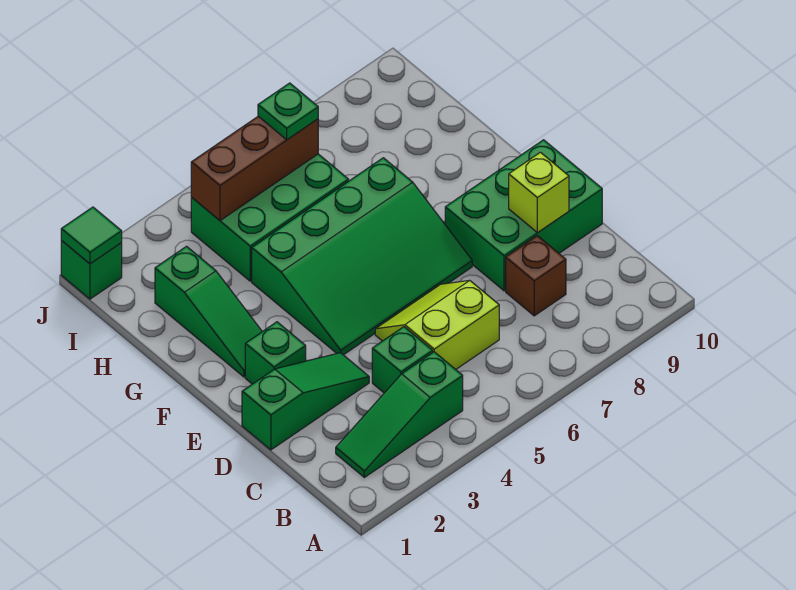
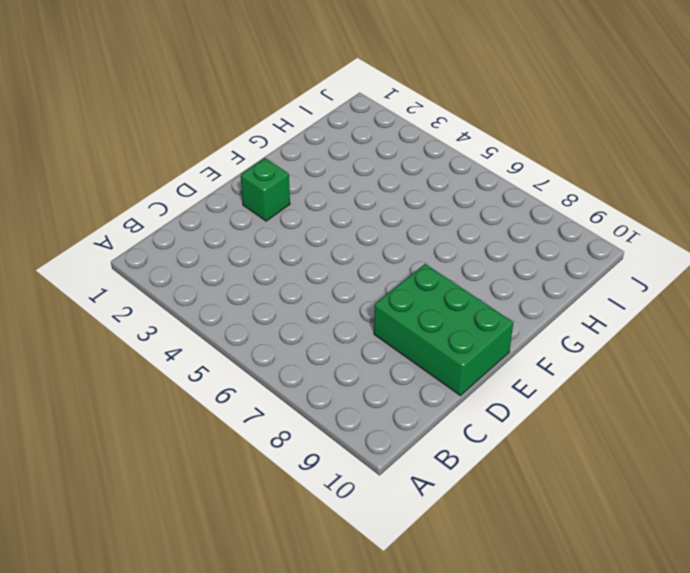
none -> green 1x3 slope [336,352,463,477]
none -> green 1x1 brick [372,327,433,393]
none -> lime 2x2 slope [375,280,499,369]

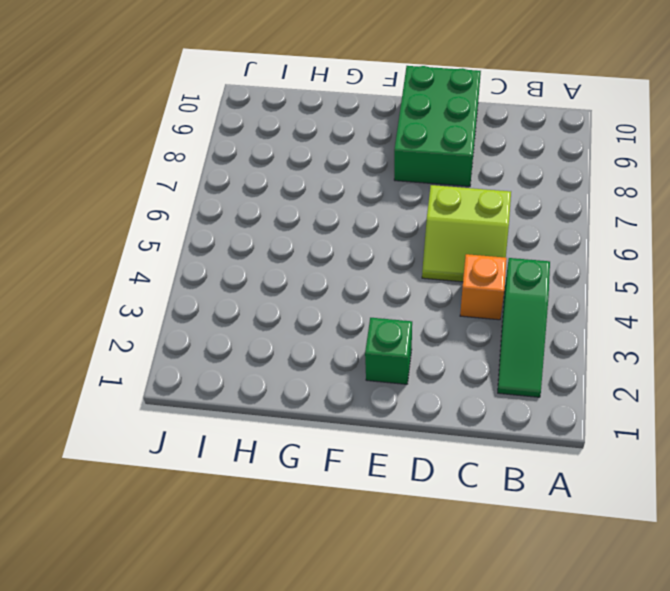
orange 1x1 brick [460,254,507,320] -> green 1x1 brick [372,327,433,393]
lime 2x2 slope [422,185,511,282] -> lime 2x2 slope turned to [375,280,499,369]
none -> brown 1x1 brick [506,236,566,316]
none -> green 1x3 slope [242,353,369,450]
none -> green 3x4 slope [252,158,472,355]

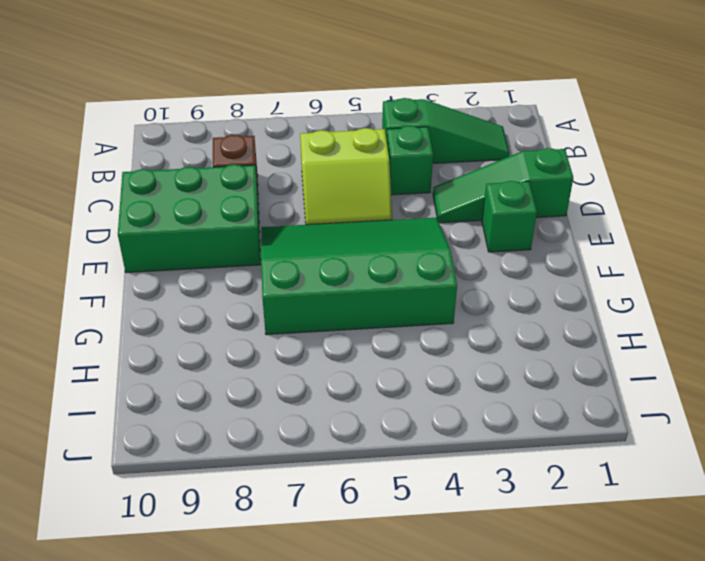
none -> green 1x3 slope [155,246,262,377]
none -> green 2x3 brick [191,154,349,281]
none -> green 1x1 brick [61,240,122,299]

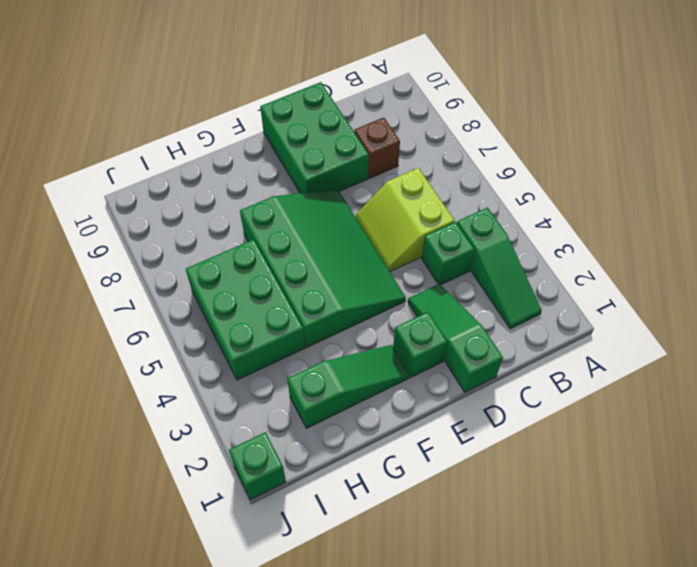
none -> lime 1x1 brick [509,152,569,233]
none -> brown 1x3 brick [191,116,318,221]
none -> green 1x1 tile [61,207,122,264]

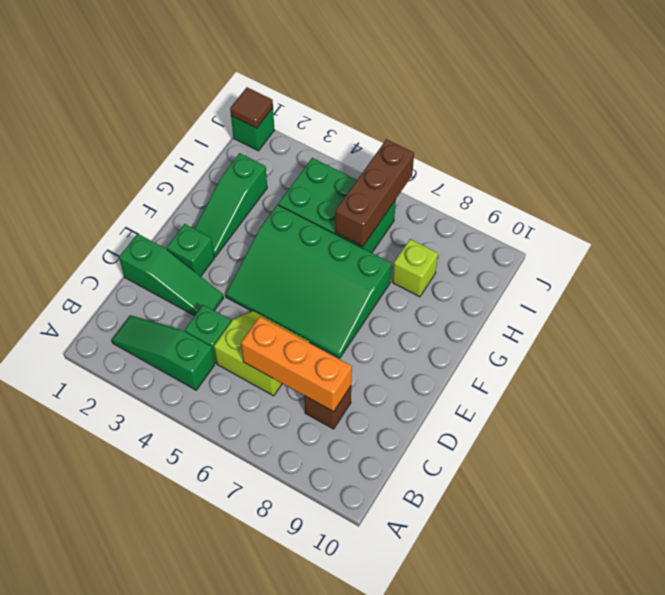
orange 1x3 brick [241,317,352,412] -> none
brown 1x3 brick [335,139,414,246] -> brown 1x3 brick turned to [191,116,318,221]
lime 1x1 brick [392,239,438,297] -> lime 1x1 brick moved to [509,152,569,233]
brown 1x1 tile [230,87,273,128] -> green 1x1 tile [61,207,122,264]
none -> green 2x3 brick [445,140,602,291]
none -> green 1x1 plate [258,83,318,140]

